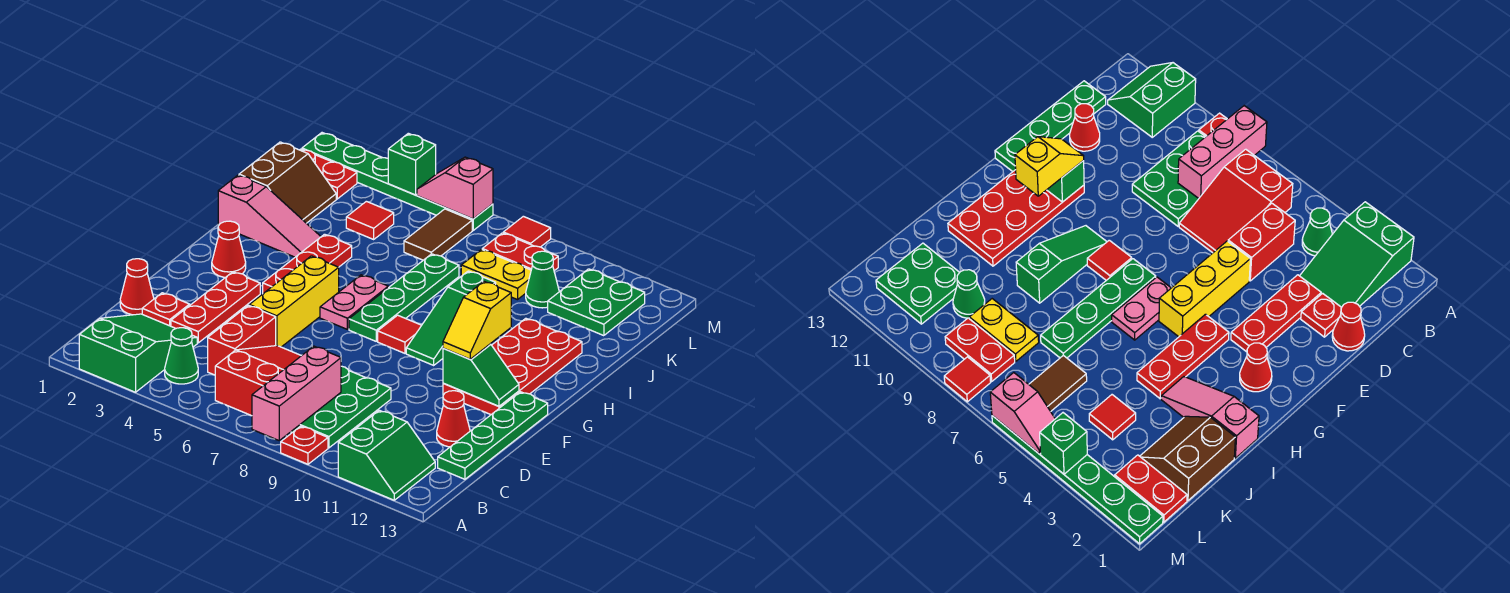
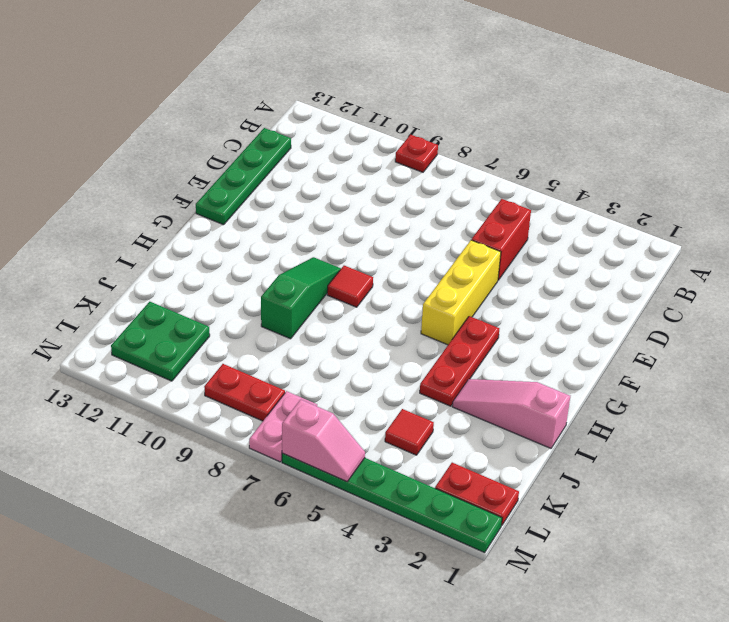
pink 1x2 plate [249,391,317,462] -> pink 1x2 plate moved to [320,275,388,329]
none -> green 2x3 slope [79,314,197,392]
none -> green 2x2 slope [338,410,435,500]
none -> green 1x1 cone [165,328,198,384]
none -> red 2x3 slope [215,346,301,416]

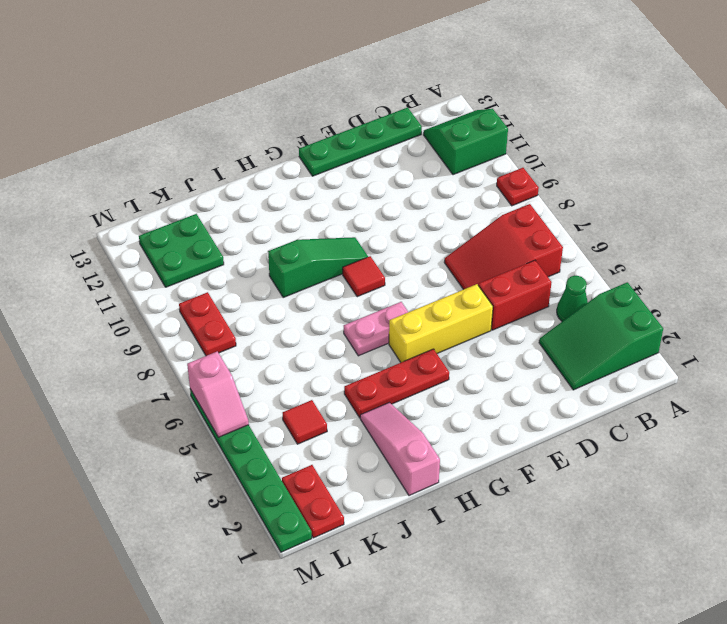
none -> green 2x3 plate [291,366,391,448]
none -> red 1x1 cone [120,259,154,315]
none -> red 1x1 plate [142,293,190,326]
none -> red 1x3 plate [171,272,260,343]

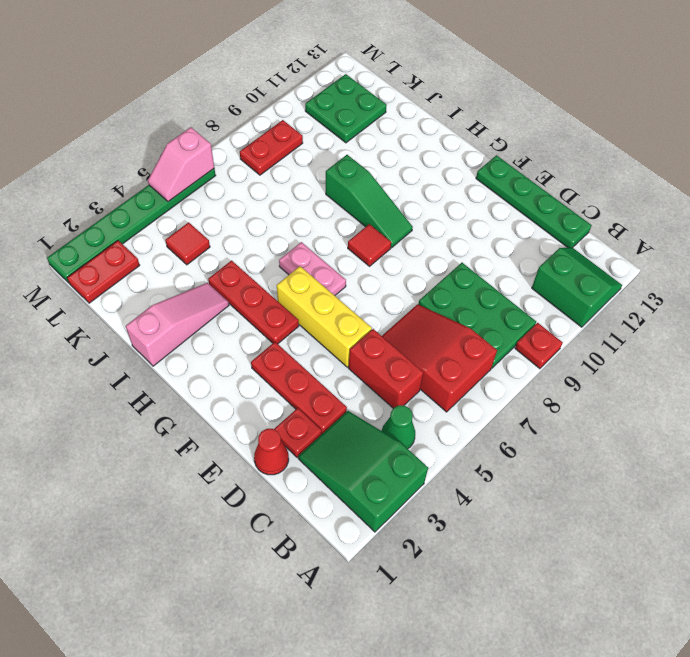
none -> red 1x1 cone [437,391,470,447]
none -> red 2x4 plate [443,318,582,415]
none -> red 1x1 cone [212,221,246,277]
none -> green 1x4 plate [349,254,459,341]

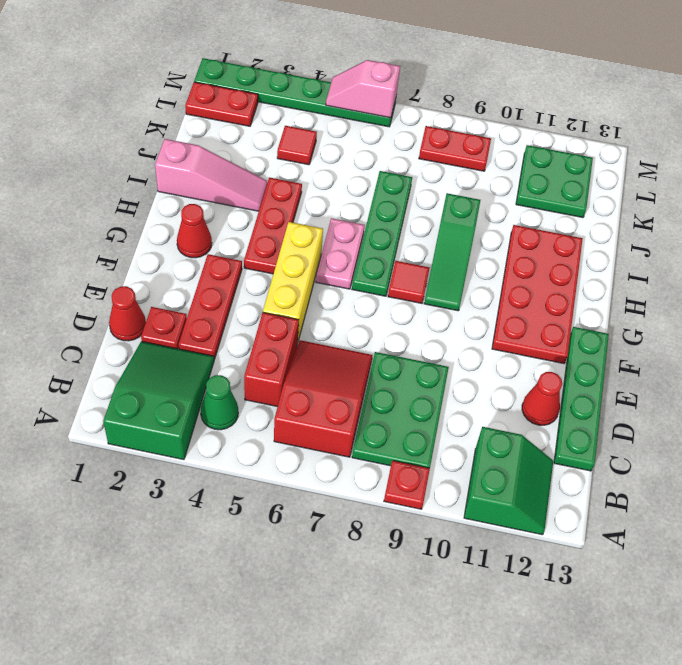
none -> brown 2x2 slope [239,142,336,223]
none -> brown 1x2 tile [404,209,472,260]
none -> yellow 1x2 plate [461,249,531,300]
none -> green 1x1 cone [526,251,559,308]

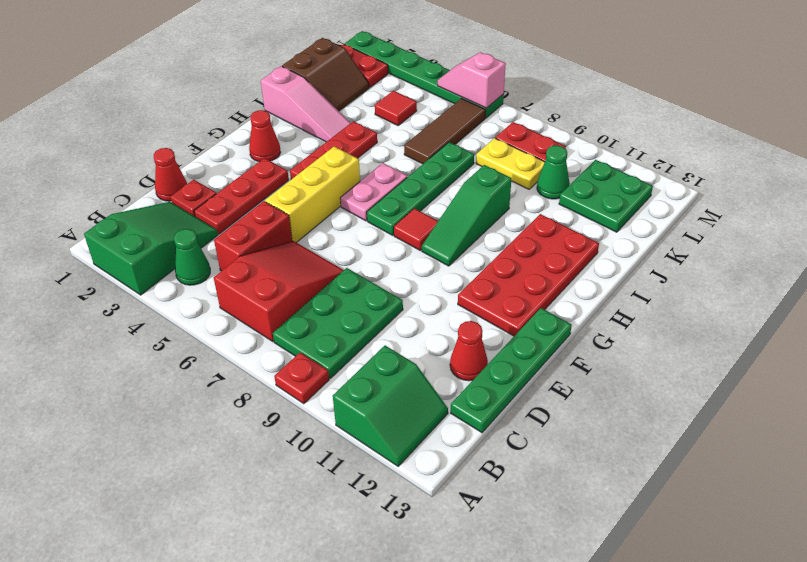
brown 1x3 tile [404,98,486,164] -> brown 1x2 tile [404,209,472,260]
none -> red 1x1 tile [503,216,551,247]
none -> pink 1x3 brick [252,346,341,440]
none -> green 1x2 slope [443,344,519,406]
none -> green 1x1 brick [388,133,436,195]

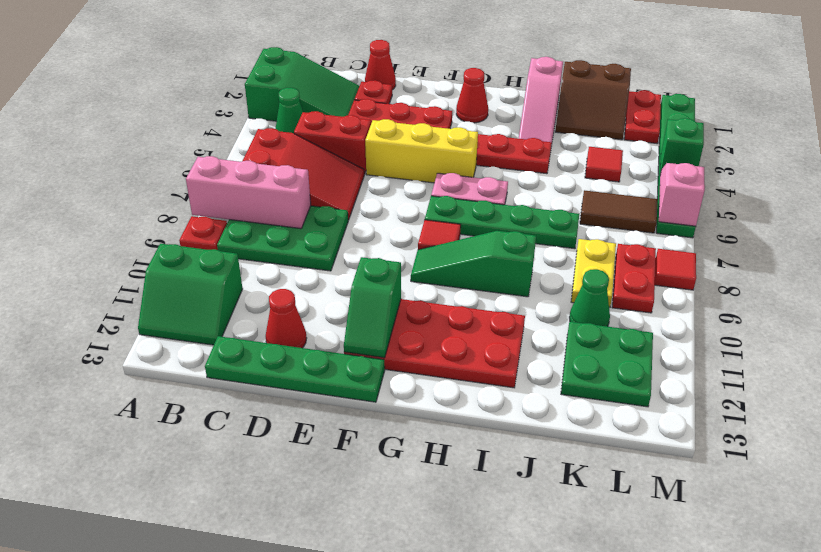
none -> yellow 1x2 slope [443,281,511,359]

